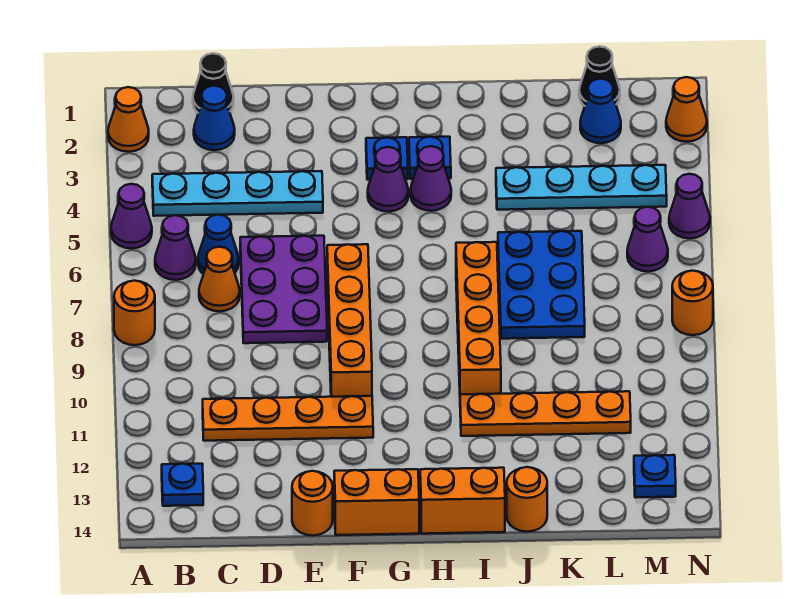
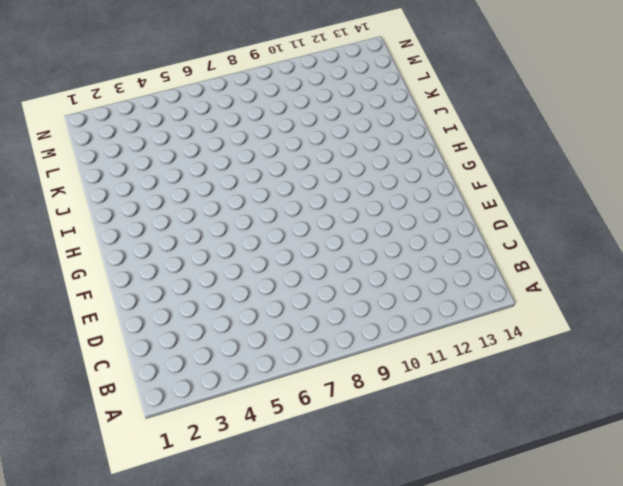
none -> orange 1x1 cone [108,87,149,152]
none -> purple 1x1 cone [111,184,152,248]
none -> orange 1x1 round brick [114,281,155,345]
none -> cyan 1x4 plate [152,171,323,216]

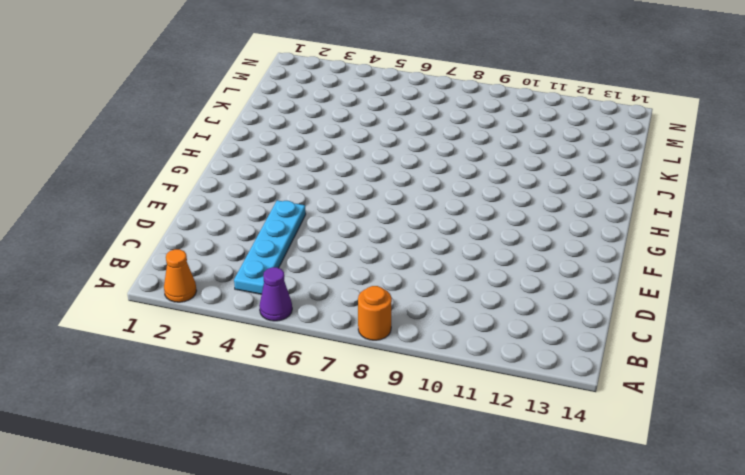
none -> purple 1x1 cone [155,215,196,280]
none -> blue 1x1 plate [162,464,203,506]
none -> black 1x1 cone [193,53,234,113]
none -> blue 1x1 cone [194,86,235,150]

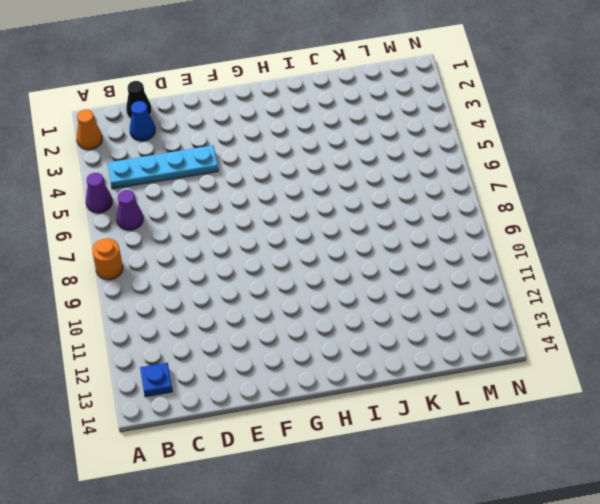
none -> blue 1x1 cone [198,215,239,274]
none -> orange 1x1 cone [199,247,240,311]
none -> orange 1x4 plate [203,396,373,441]
none -> purple 2x3 plate [240,236,327,343]

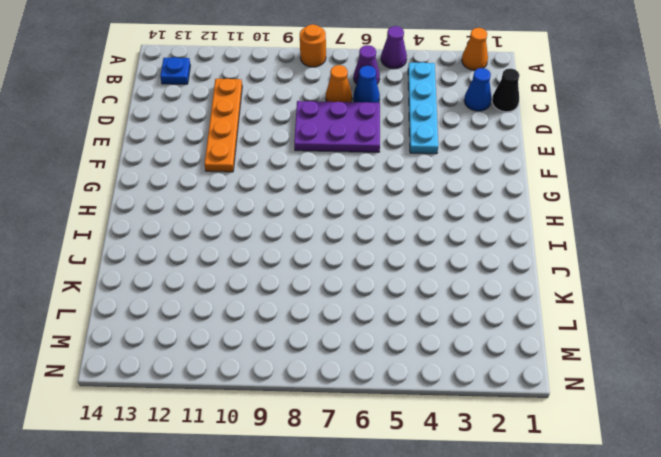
none -> orange 1x1 round brick [292,471,333,536]
none -> orange 1x4 brick [327,244,372,397]
none -> orange 1x2 brick [334,469,419,535]
none -> blue 1x1 plate [366,137,408,180]

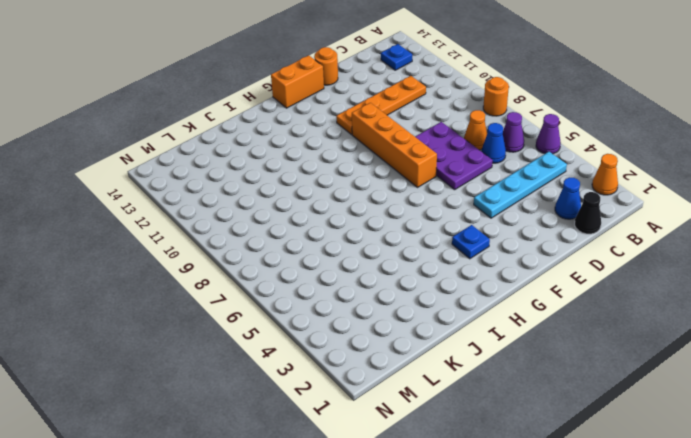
none -> purple 1x1 cone [368,147,408,212]
none -> blue 1x1 plate [409,137,451,179]
none -> purple 1x1 cone [411,146,451,211]
none -> orange 1x2 brick [420,468,505,534]

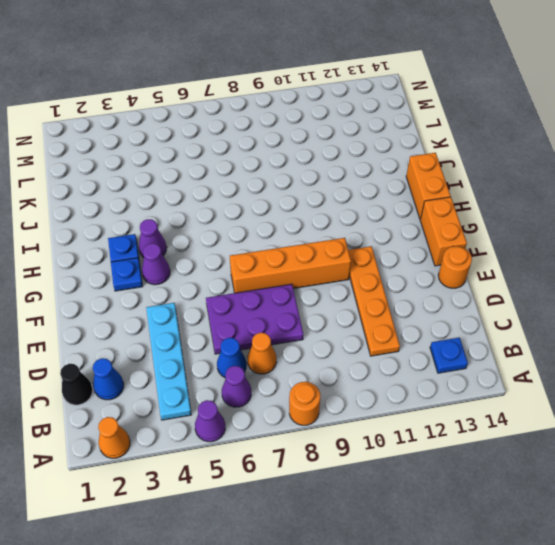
none -> orange 1x4 brick [456,242,501,394]
none -> orange 1x4 plate [460,391,631,436]
none -> cyan 1x4 plate [496,165,667,210]
none -> blue 2x3 plate [498,231,585,339]

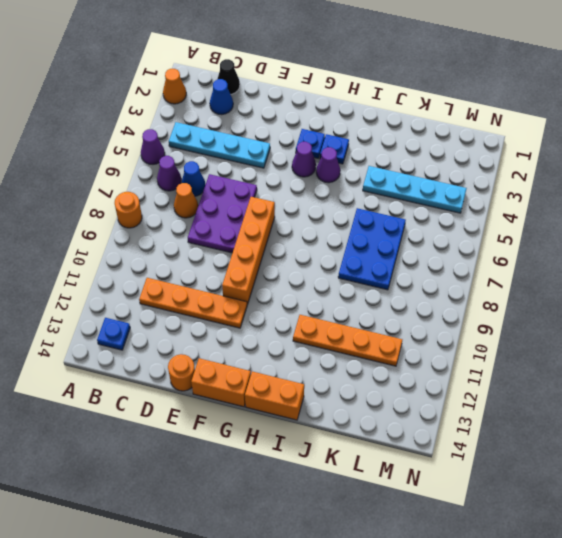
none -> orange 1x4 brick [456,242,501,394]
none -> orange 1x1 round brick [507,467,547,532]
none -> black 1x1 cone [579,46,620,106]
none -> blue 1x1 cone [580,79,621,143]

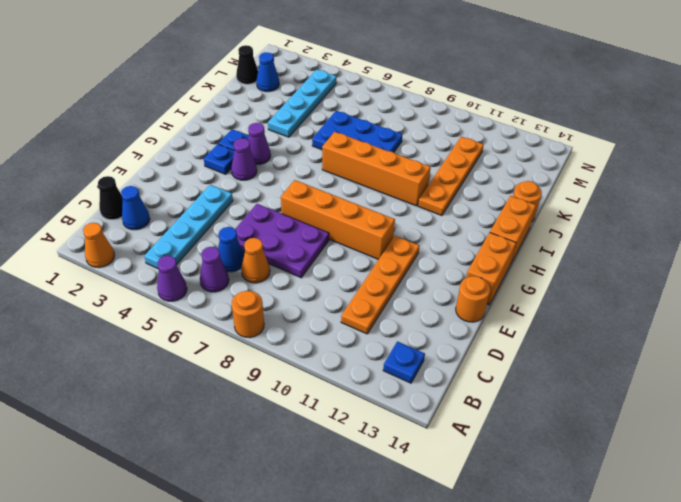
none -> purple 1x1 cone [627,207,668,271]
none -> blue 1x1 plate [634,455,676,498]
none -> orange 1x1 cone [666,77,707,142]
none -> purple 1x1 cone [669,174,710,238]

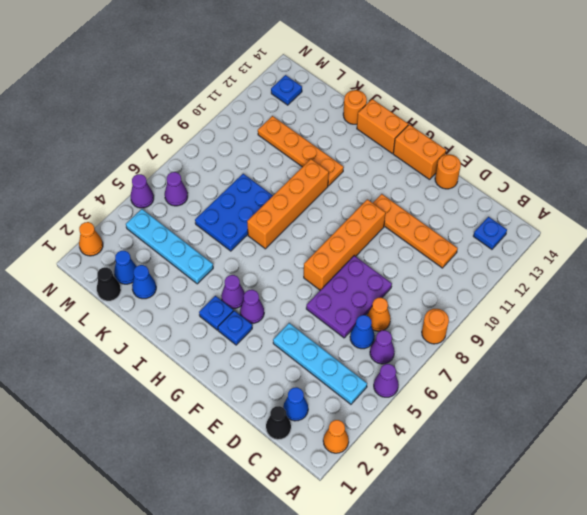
blue 1x1 cone [132,265,156,299] -> none
none -> orange 1x1 round brick [672,271,713,335]

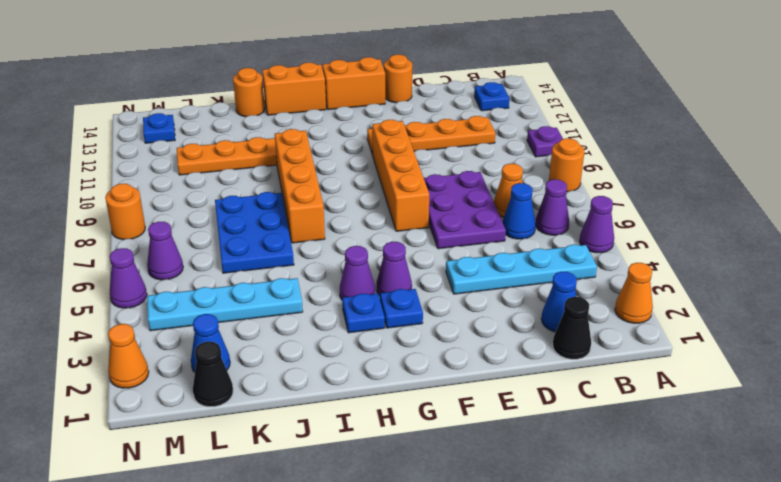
purple 1x1 plate [527,126,563,157] -> none

